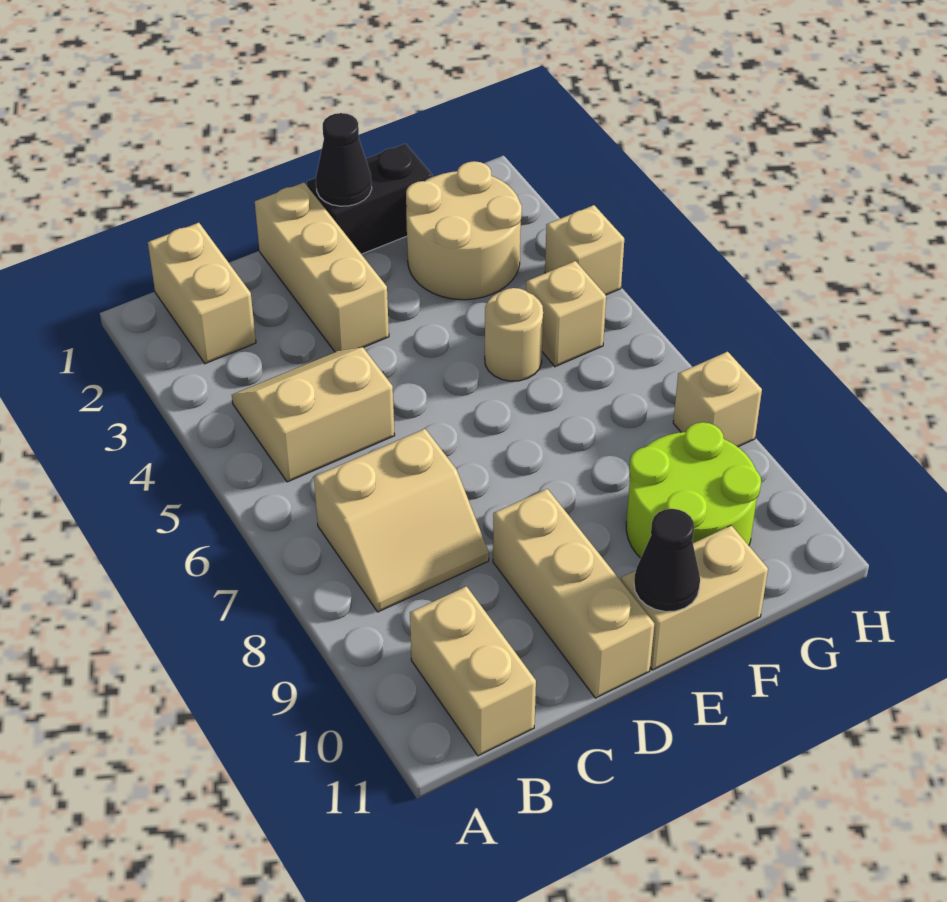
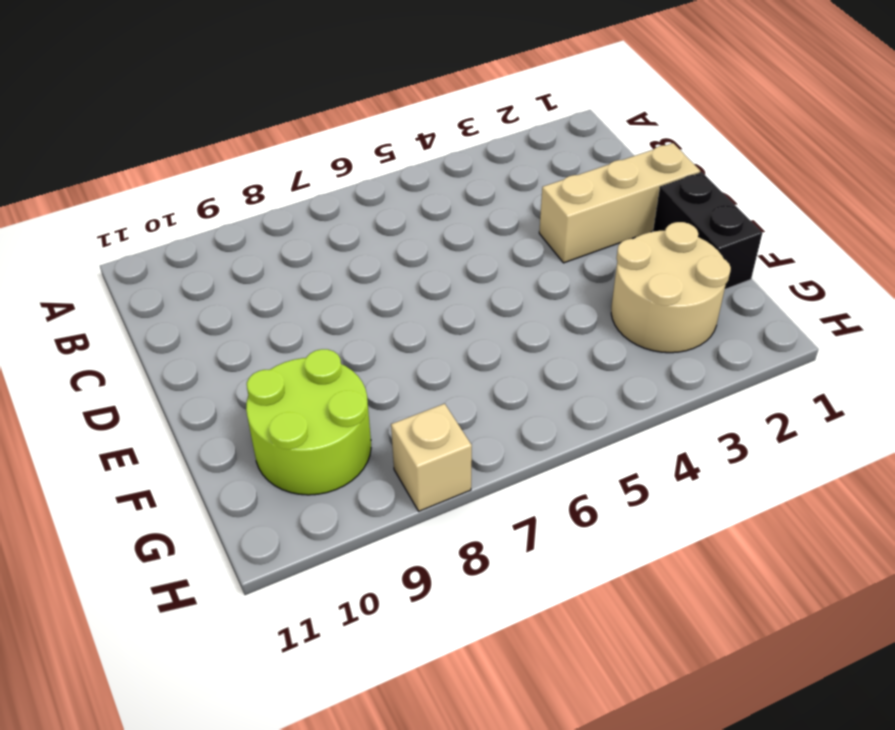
none -> tan 1x2 brick [148,223,256,364]
none -> tan 2x2 slope [232,348,395,482]
none -> tan 2x2 slope [314,429,489,612]

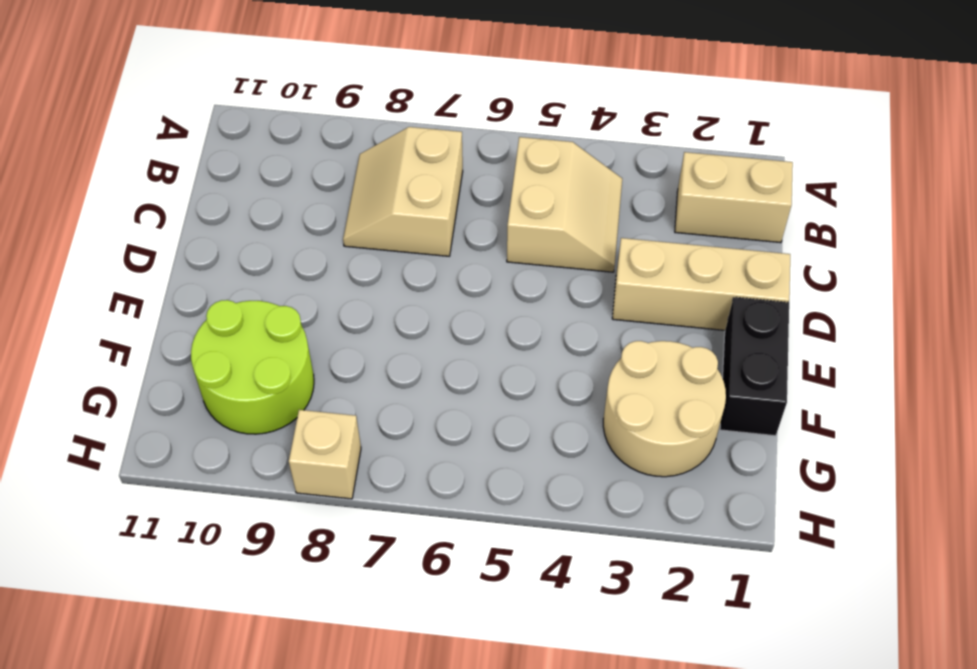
none -> tan 1x2 brick [410,586,536,756]
none -> tan 1x3 brick [493,489,654,698]
none -> tan 1x2 brick [621,525,768,670]

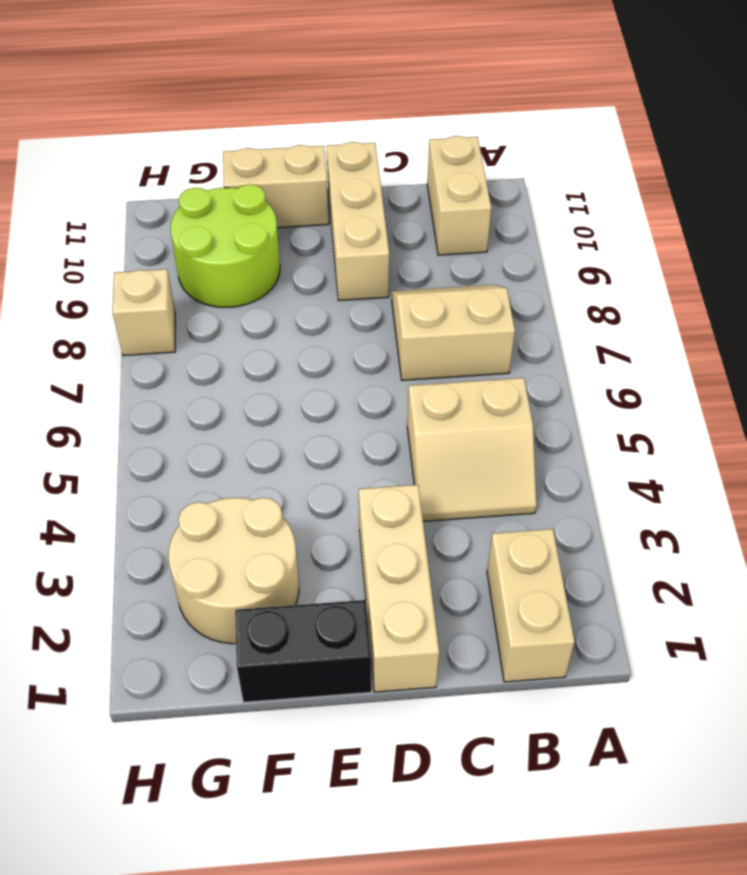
none -> tan 1x1 round brick [485,288,543,381]
none -> tan 1x1 brick [526,261,606,367]
none -> tan 1x1 brick [545,205,624,295]

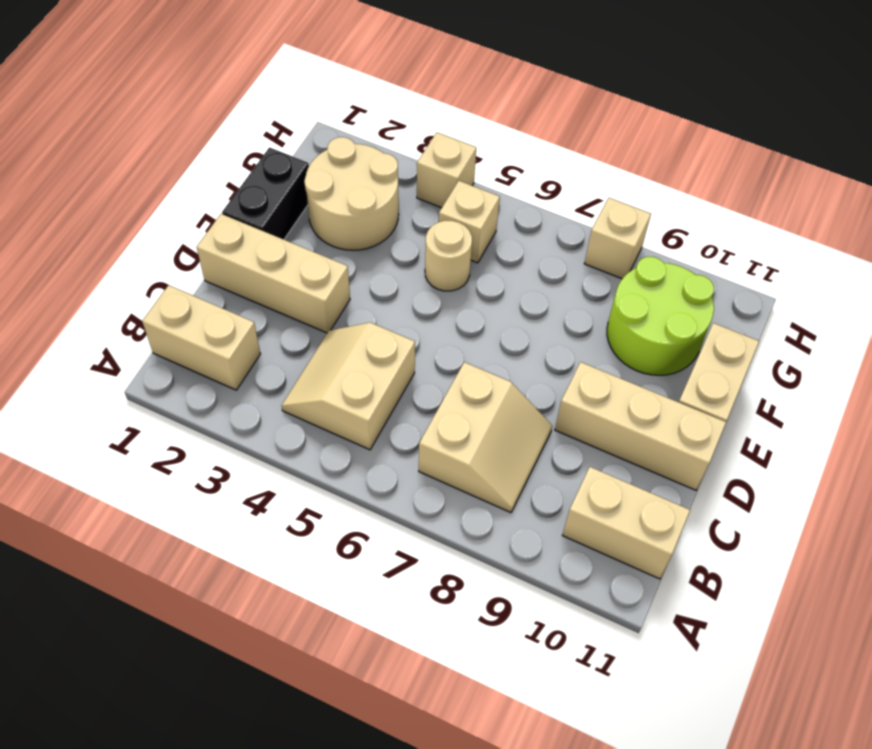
none -> black 1x1 cone [316,113,372,206]
none -> black 1x1 cone [634,509,700,612]

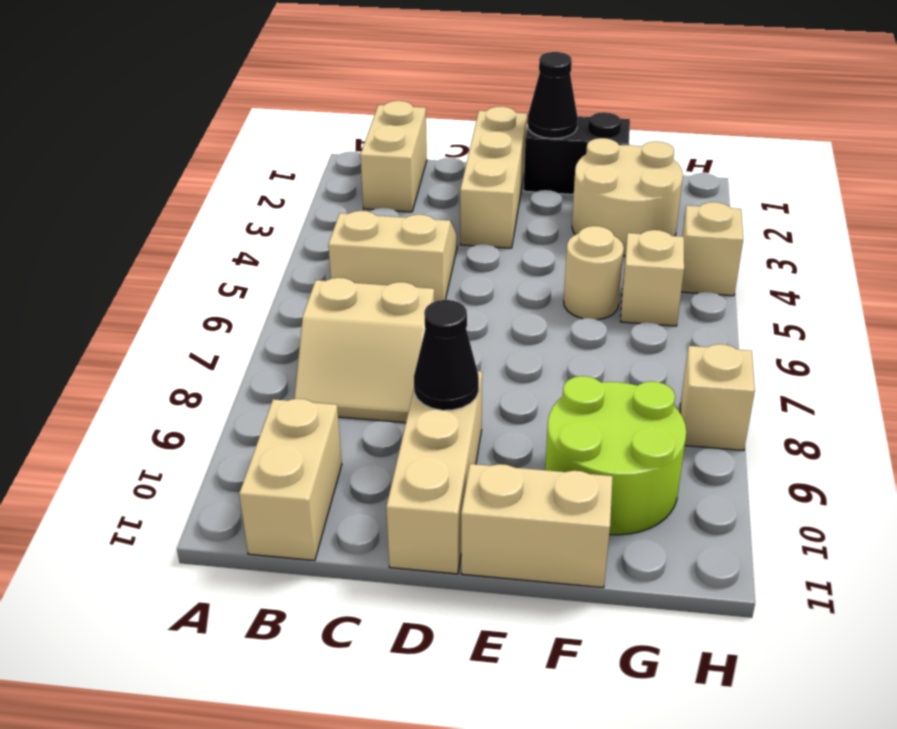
black 1x1 cone [414,300,479,410] -> black 1x1 cone moved to [634,509,700,612]

